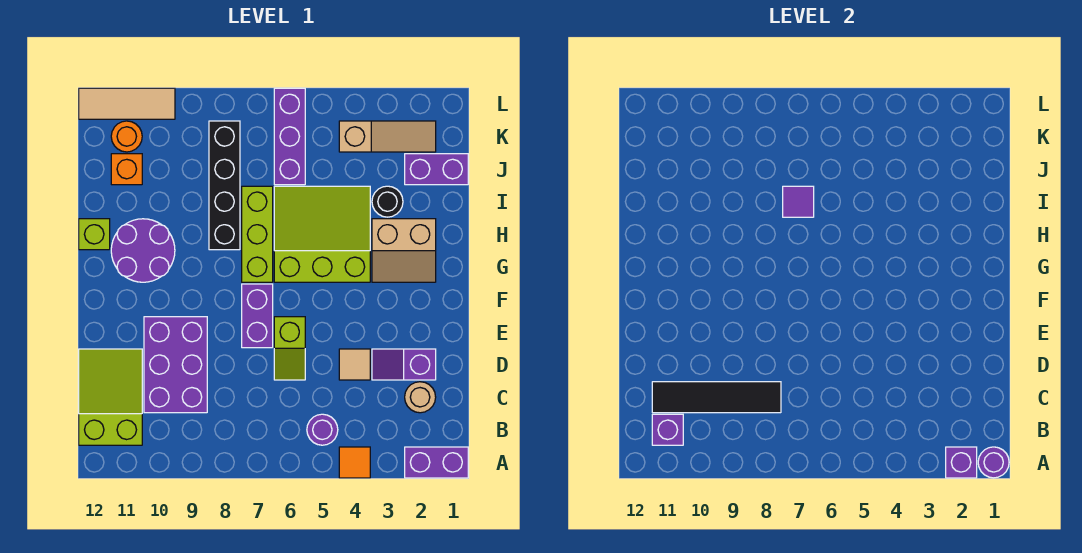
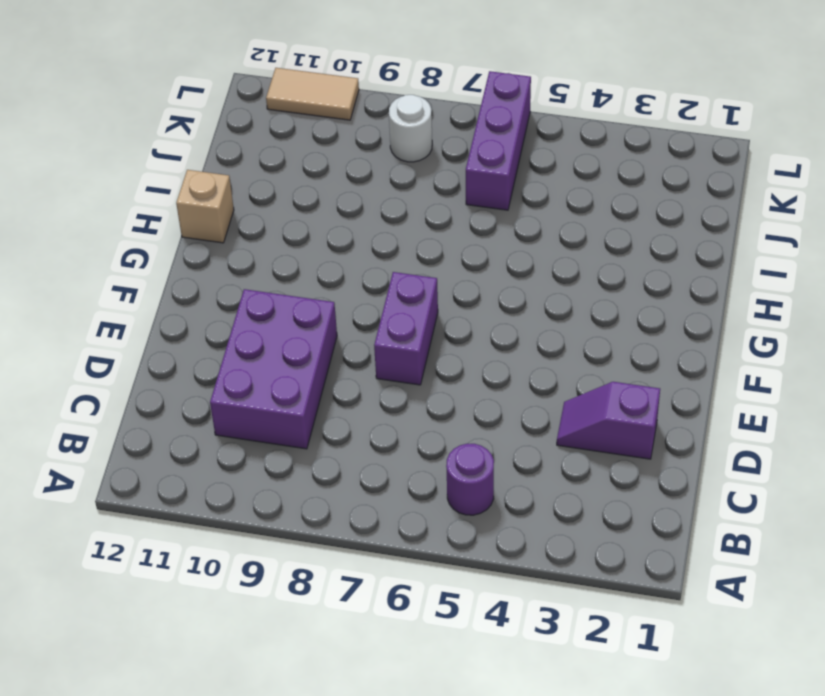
tan 1x1 brick [176,170,234,243] -> lime 1x1 brick [79,219,110,250]
white 1x1 round brick [389,95,432,162] -> black 1x4 brick [209,121,240,250]
tan 1x2 tile [266,68,359,120] -> tan 1x3 tile [79,88,175,119]
none -> purple 1x2 brick [405,447,468,478]
none -> orange 1x1 tile [339,447,370,478]
none -> lime 2x3 slope [79,349,142,445]

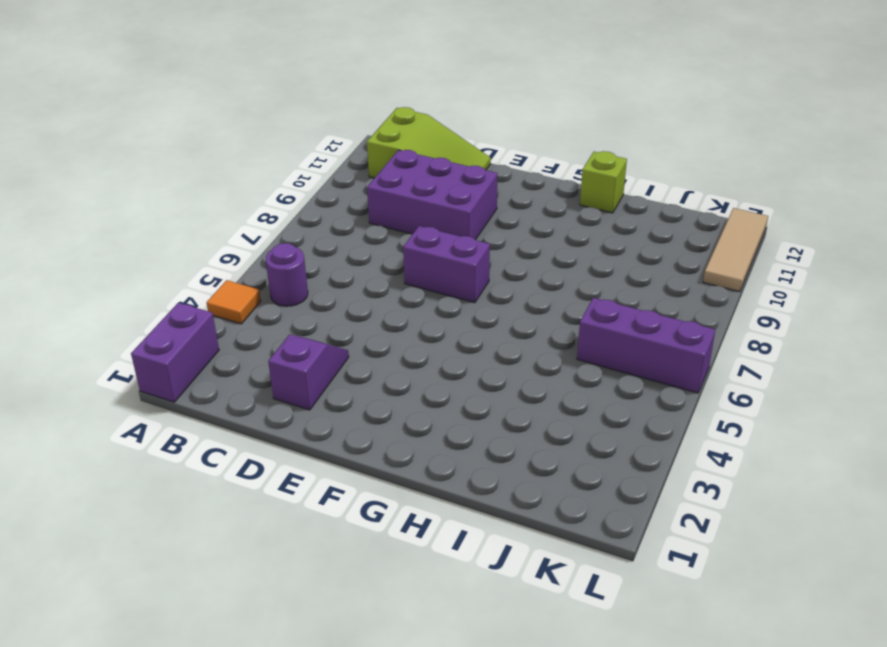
none -> tan 1x1 round brick [405,382,436,413]
none -> tan 1x1 tile [339,349,370,380]
none -> lime 1x2 slope [274,317,305,380]

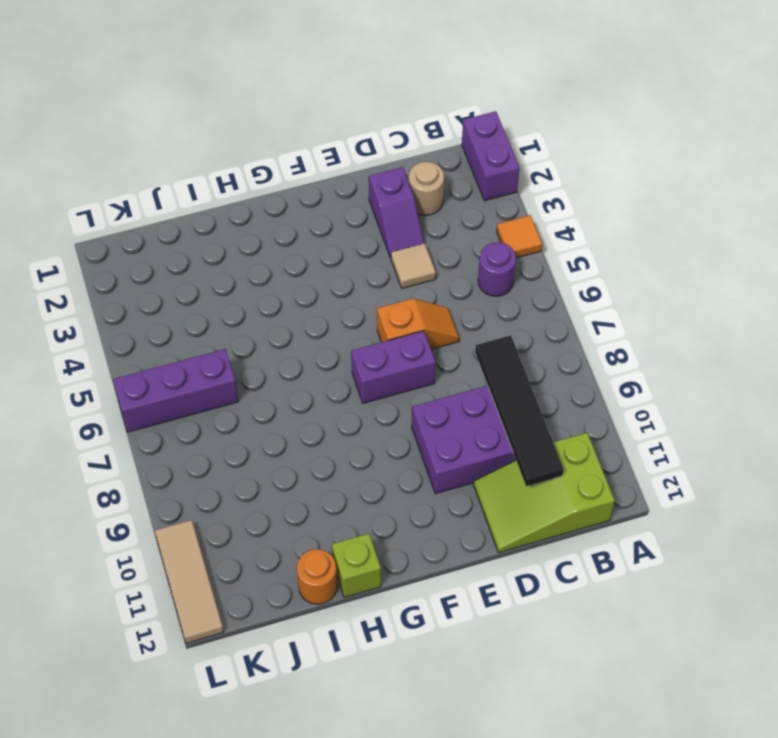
orange 1x2 slope [377,299,459,349] -> lime 1x2 slope [274,317,305,380]
orange 1x1 round brick [297,549,337,604] -> orange 1x1 round brick moved to [111,121,142,152]
none -> tan 2x2 slope [372,219,436,282]
none -> lime 3x3 slope [274,186,370,282]
none -> lime 1x3 brick [242,186,273,282]

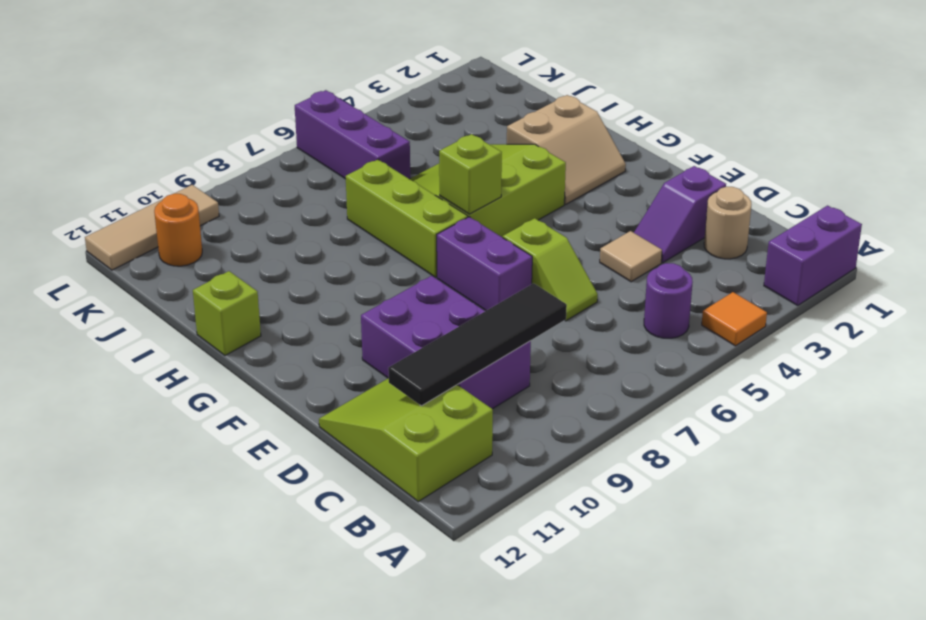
lime 1x1 brick [439,134,502,214] -> none
none -> purple 2x2 round brick [111,219,175,282]
none -> black 1x4 brick [209,121,240,250]
none -> black 1x1 round brick [372,186,403,217]

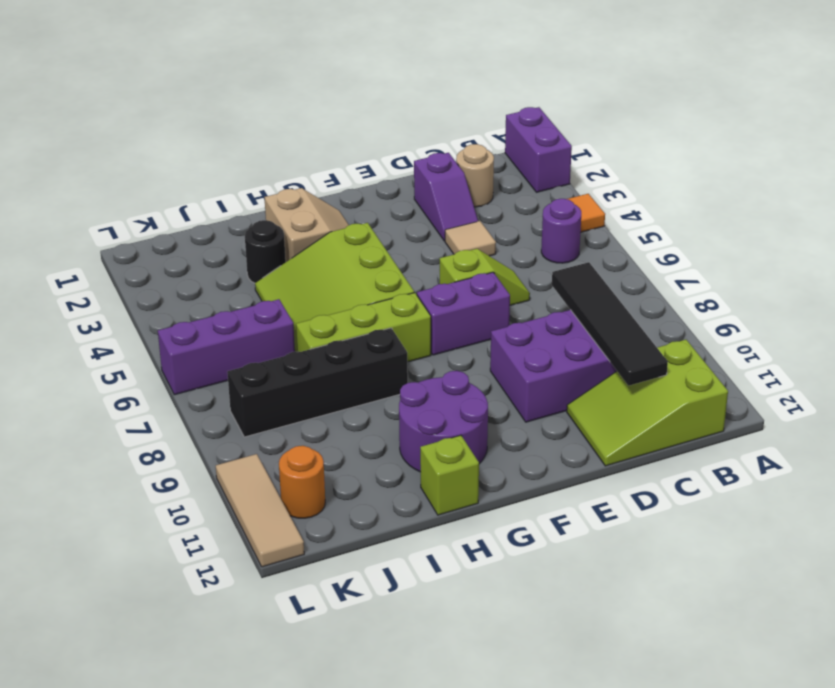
none -> purple 1x2 brick [405,154,468,185]
none -> orange 1x1 brick [111,154,142,185]
none -> tan 1x3 slope [339,121,436,152]

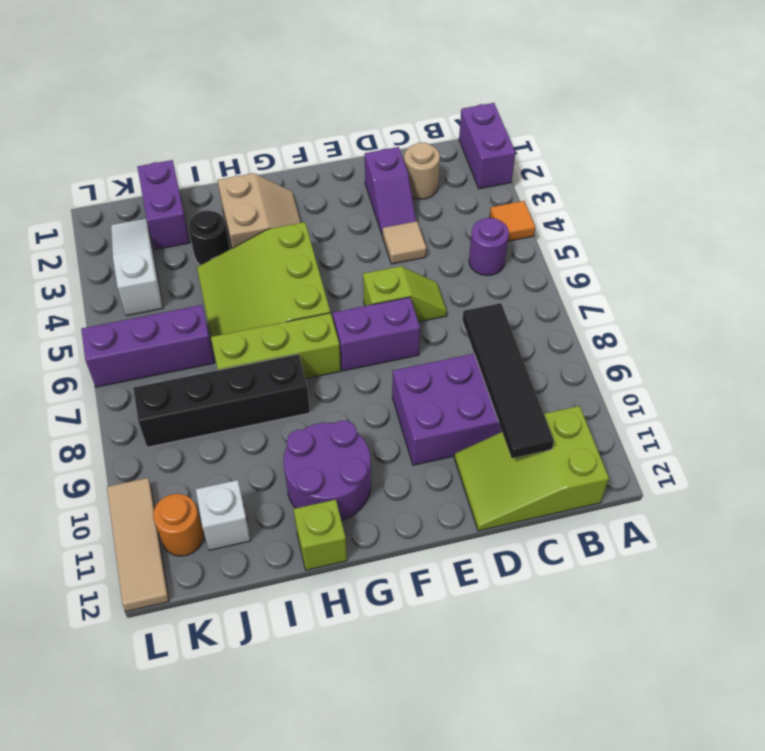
white 1x1 brick [196,480,251,550] -> orange 1x1 brick [111,154,142,185]
white 1x3 slope [111,218,163,316] -> tan 1x3 slope [339,121,436,152]
none -> purple 1x1 round brick [978,447,1009,478]
none -> purple 1x1 brick [946,447,977,478]
none -> purple 1x1 brick [652,414,683,445]

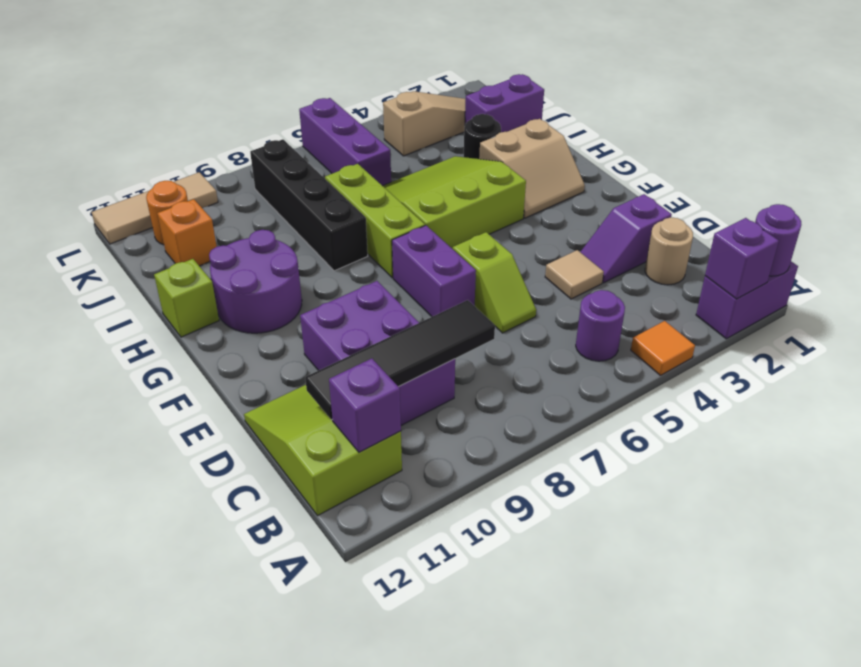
none -> purple 1x1 tile [783,186,814,217]

